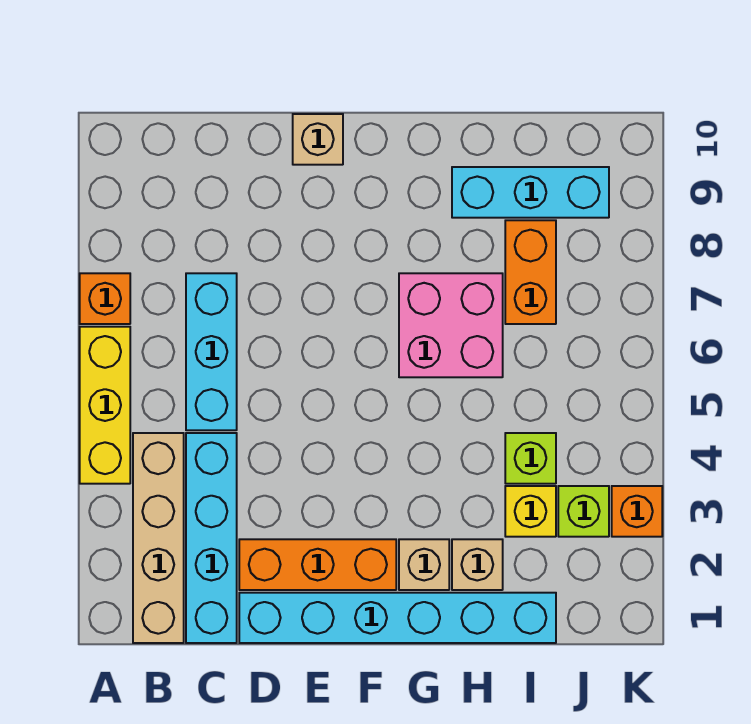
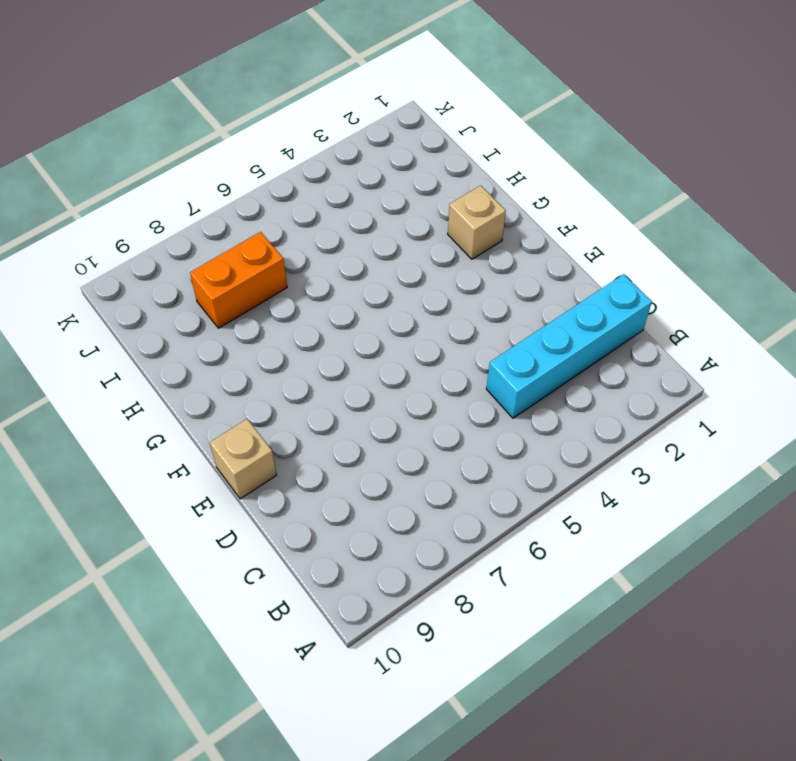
none -> yellow 1x3 brick [80,327,130,484]
none -> orange 1x1 brick [80,273,130,324]
none -> tan 1x4 brick [133,433,184,643]

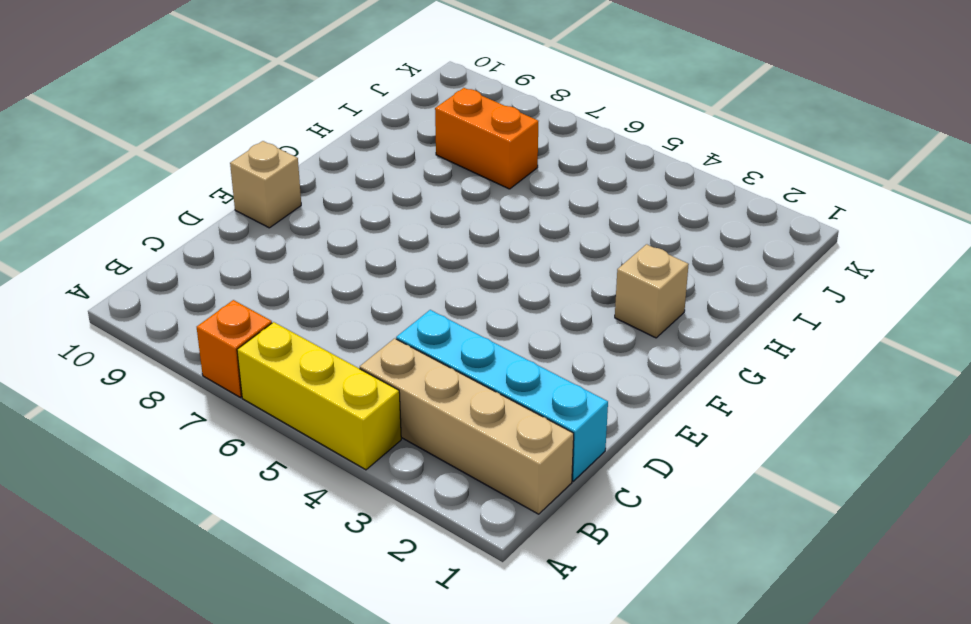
none -> cyan 1x3 brick [186,273,237,430]
none -> cyan 1x6 brick [239,593,556,643]
none -> orange 1x3 brick [239,539,396,590]

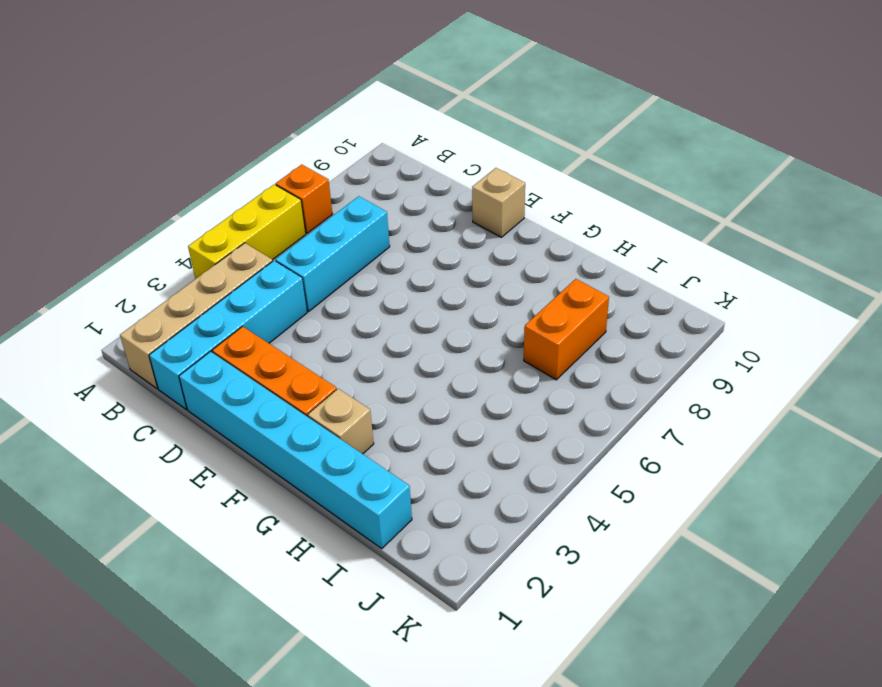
none -> pink 2x2 brick [399,273,503,377]
none -> tan 1x1 brick [452,539,503,590]
none -> cyan 1x3 brick [452,167,609,218]

